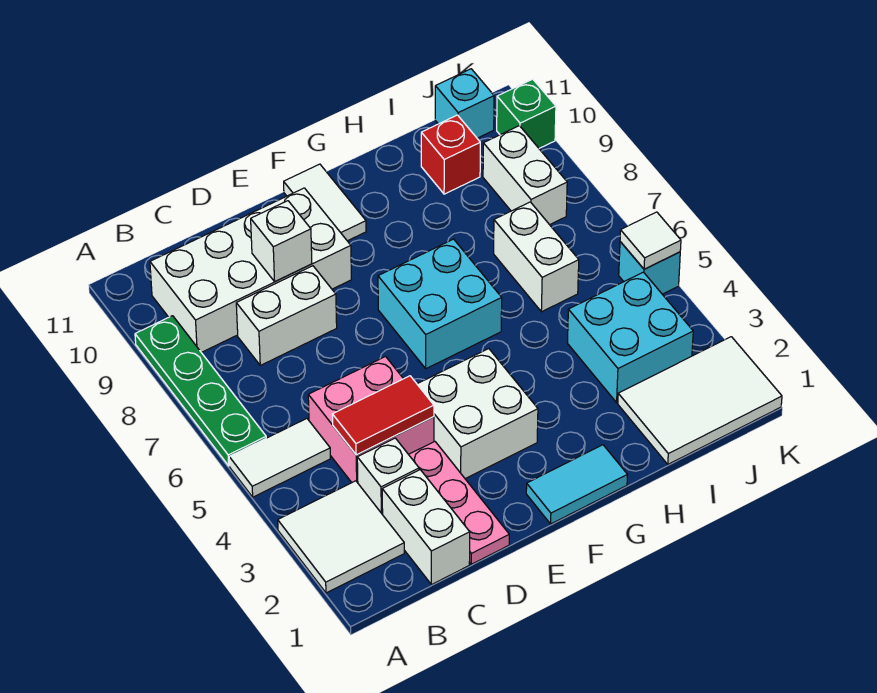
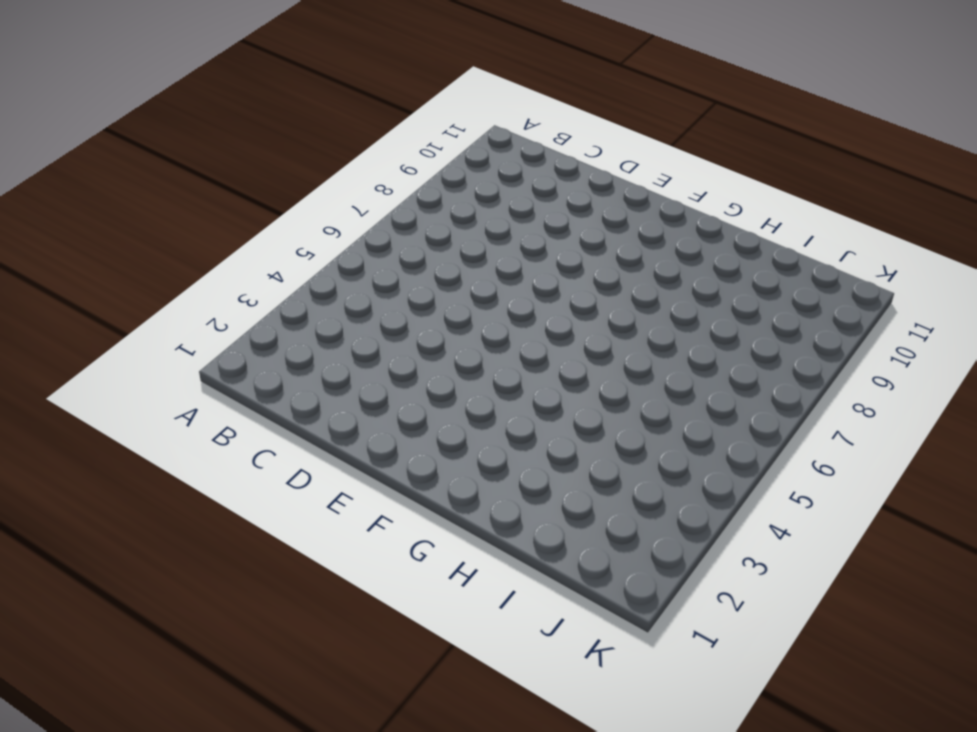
none -> white 2x2 tile [278,481,404,593]
none -> white 1x2 tile [229,419,330,497]
none -> green 1x4 plate [135,316,266,466]

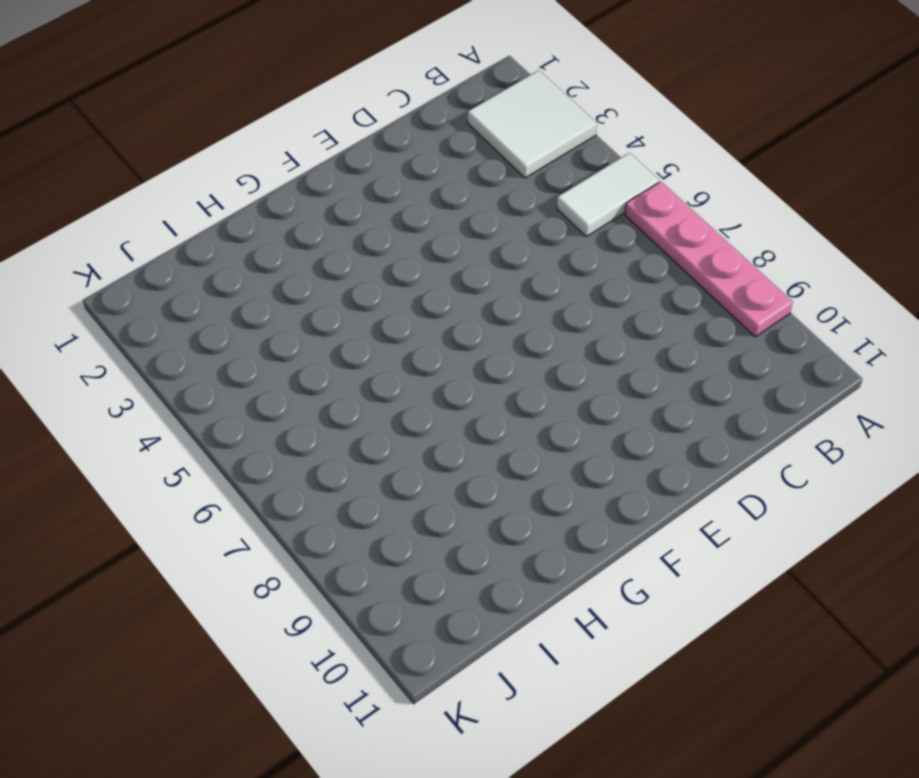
pink 1x4 plate [625,182,793,337] -> green 1x4 plate [135,316,266,466]
none -> white 2x4 brick [150,188,351,352]
none -> white 1x2 brick [382,470,470,585]
none -> white 1x1 brick [357,438,419,515]

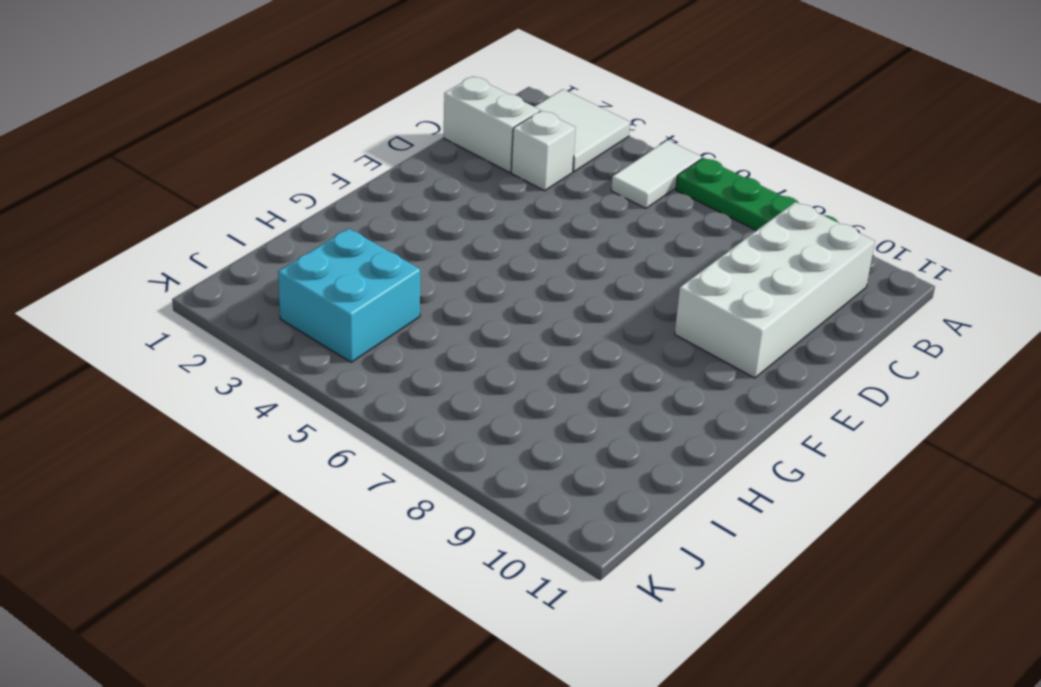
none -> pink 2x2 brick [308,357,434,483]
none -> white 1x2 brick [236,266,337,365]
none -> pink 1x3 plate [409,442,509,564]

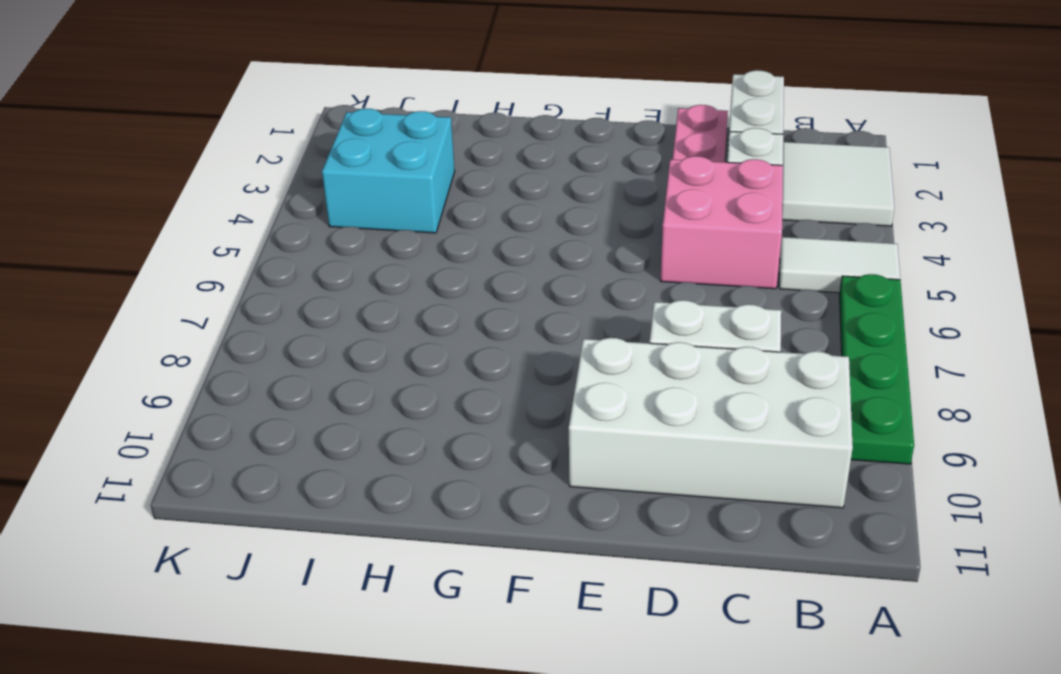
none -> white 2x2 brick [417,349,538,479]
none -> cyan 1x2 tile [526,445,627,524]
none -> cyan 2x2 brick [378,239,502,369]

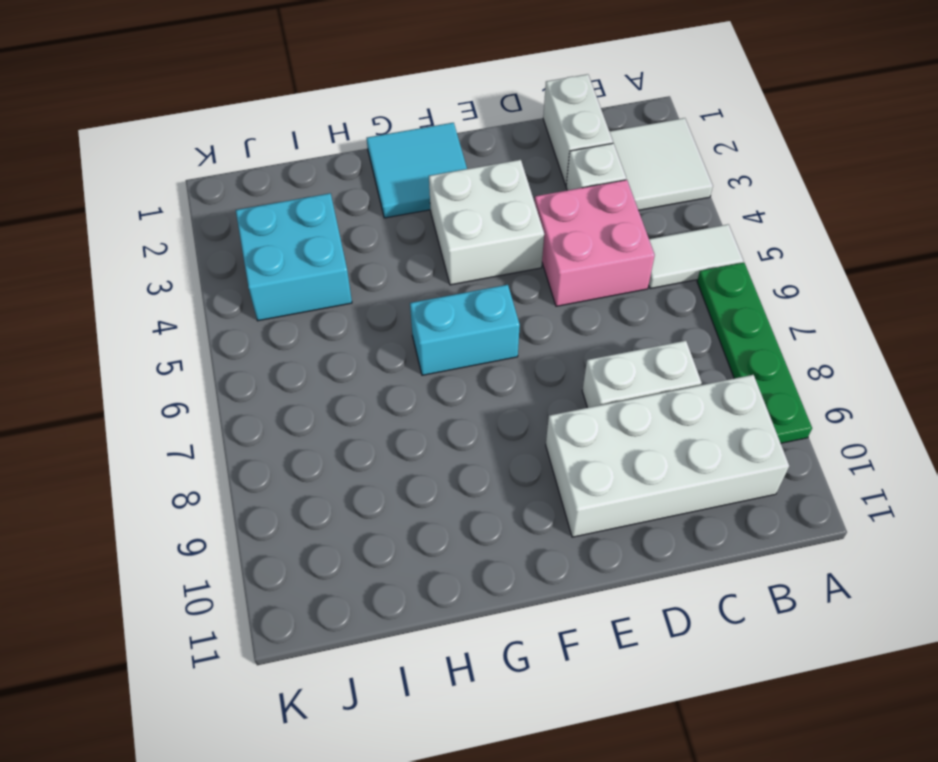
cyan 2x2 tile [367,123,467,218] -> cyan 1x2 tile [526,445,627,524]
cyan 1x2 brick [410,285,520,375] -> cyan 2x2 brick [378,239,502,369]
none -> pink 1x3 plate [409,442,509,564]
none -> white 1x2 tile [284,164,366,241]
none -> white 2x3 tile [618,337,782,464]

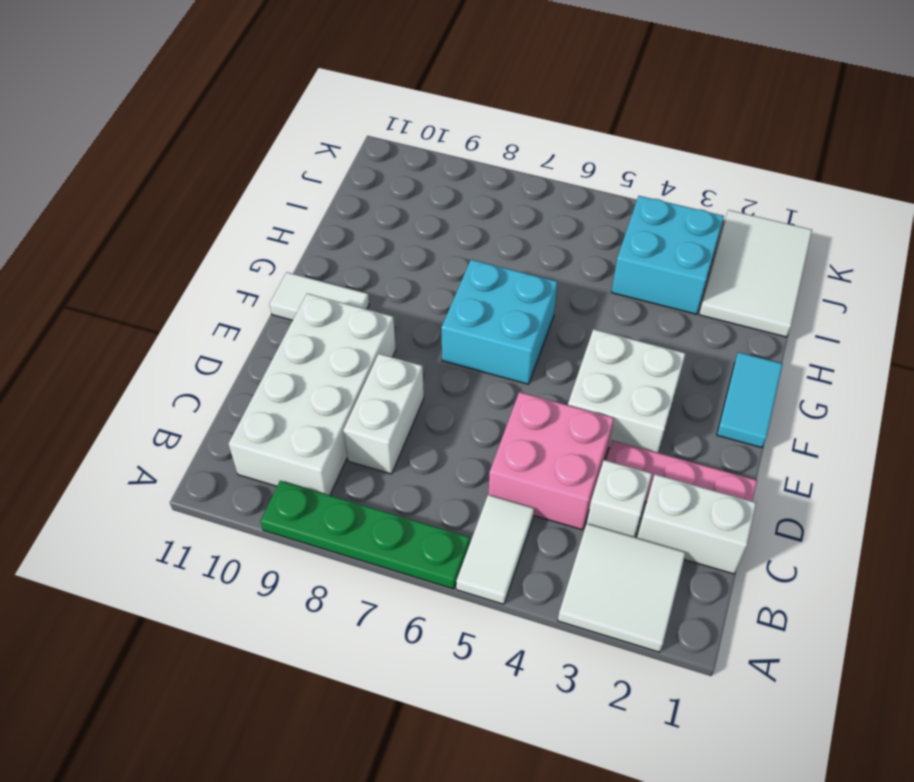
none -> white 1x2 brick [494,202,579,312]
none -> red 1x1 brick [421,115,480,194]
none -> white 1x2 brick [483,126,567,225]

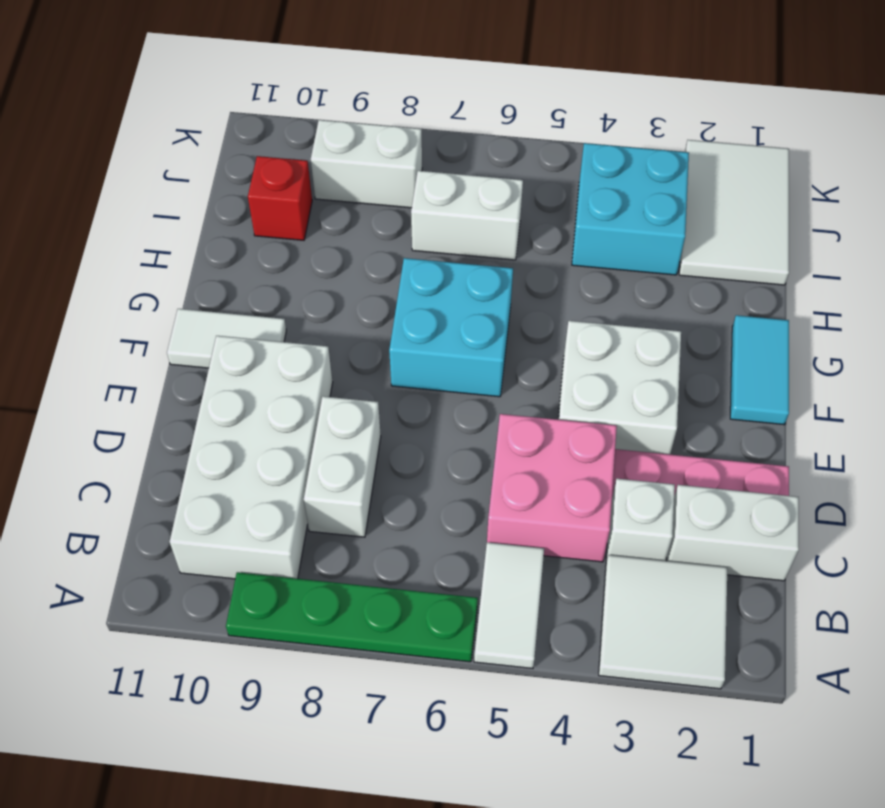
none -> cyan 1x1 brick [435,69,494,138]
none -> cyan 1x1 brick [619,242,680,294]
none -> green 1x1 brick [497,79,556,148]

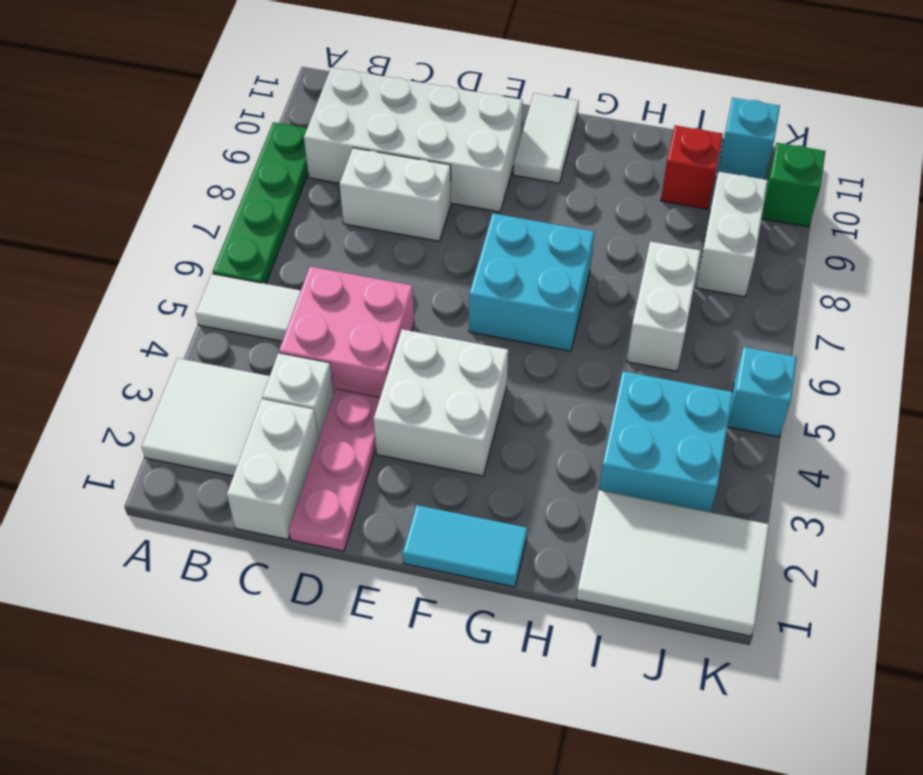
none -> red 1x2 tile [332,376,434,455]
none -> white 1x1 brick [251,201,312,281]
none -> white 1x1 tile [620,212,681,269]

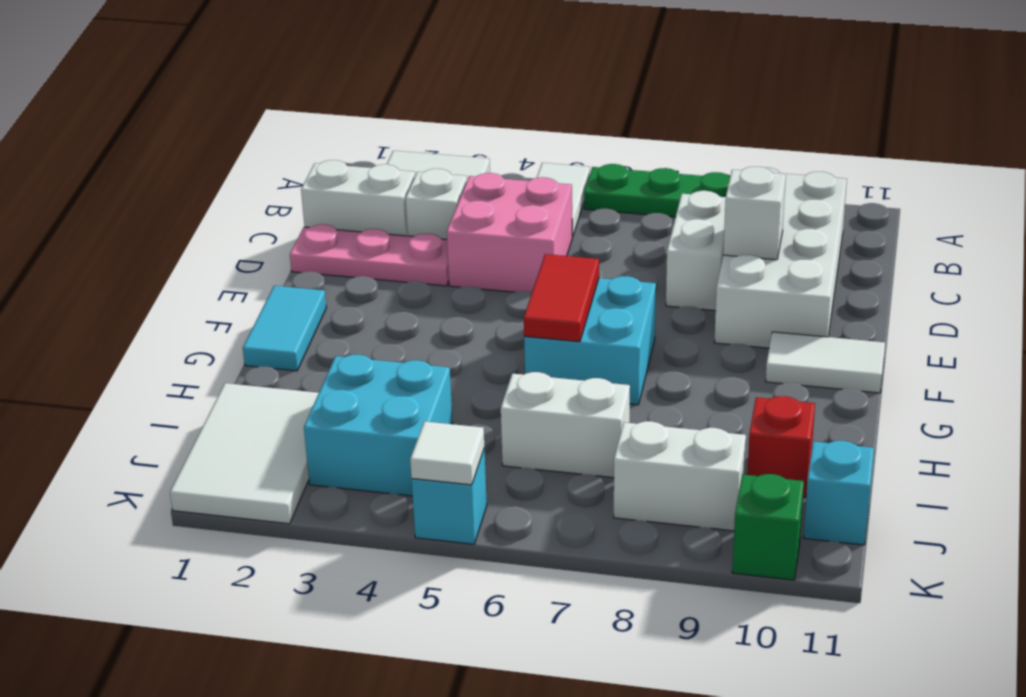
red 1x2 tile [524,254,599,342] -> red 1x2 tile moved to [332,376,434,455]
none -> white 2x2 brick [417,349,538,479]

